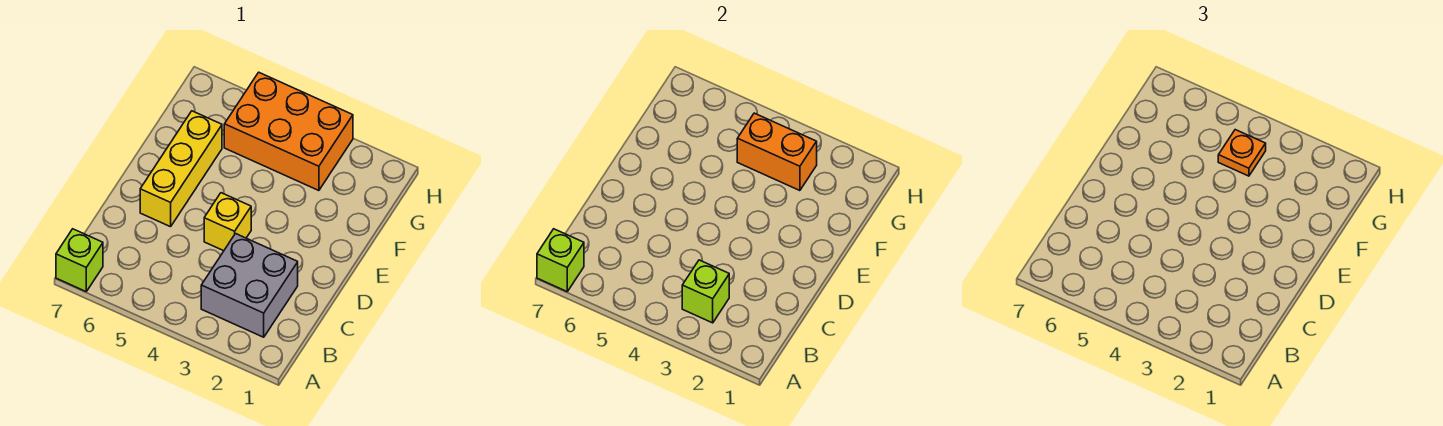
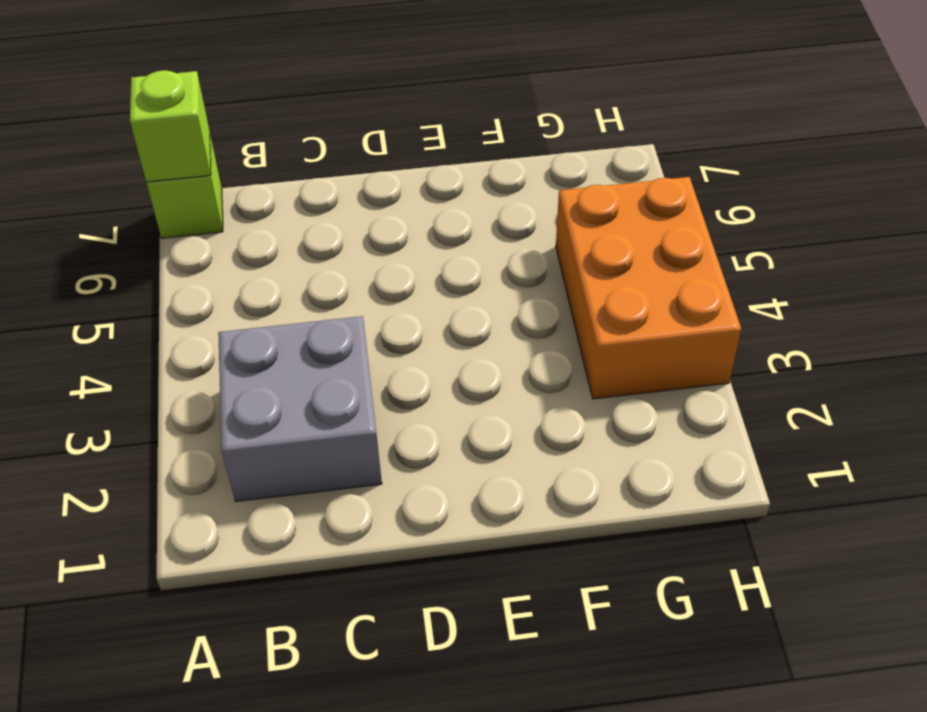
none -> yellow 1x1 brick [204,193,251,251]
none -> yellow 1x3 brick [140,111,222,227]

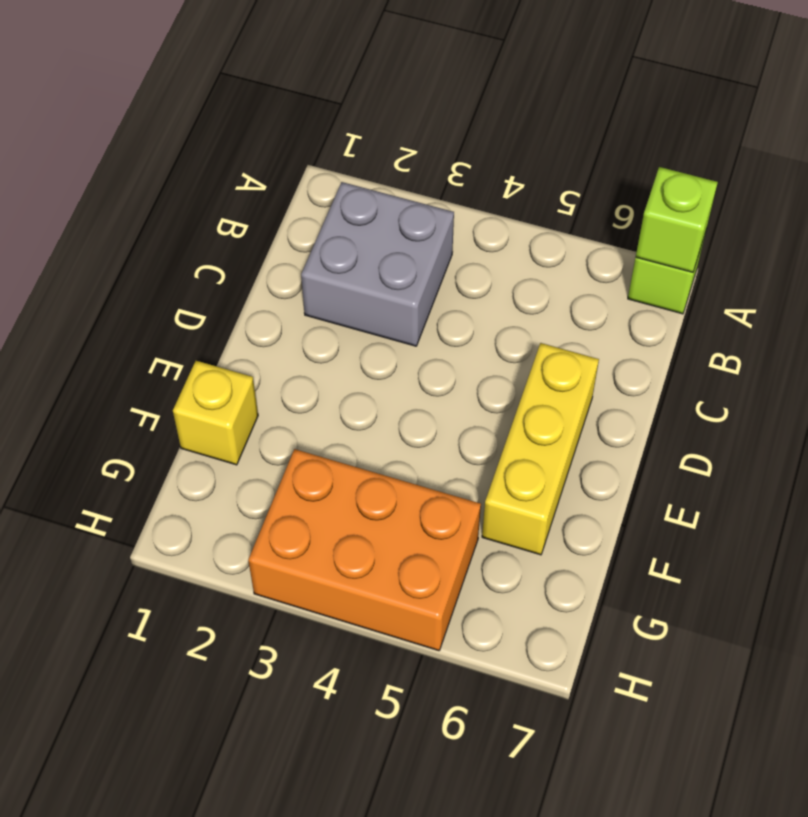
yellow 1x1 brick [173,361,258,465] -> yellow 1x1 brick moved to [204,193,251,251]
none -> lime 1x1 brick [682,260,729,323]
none -> orange 1x2 brick [737,113,817,191]

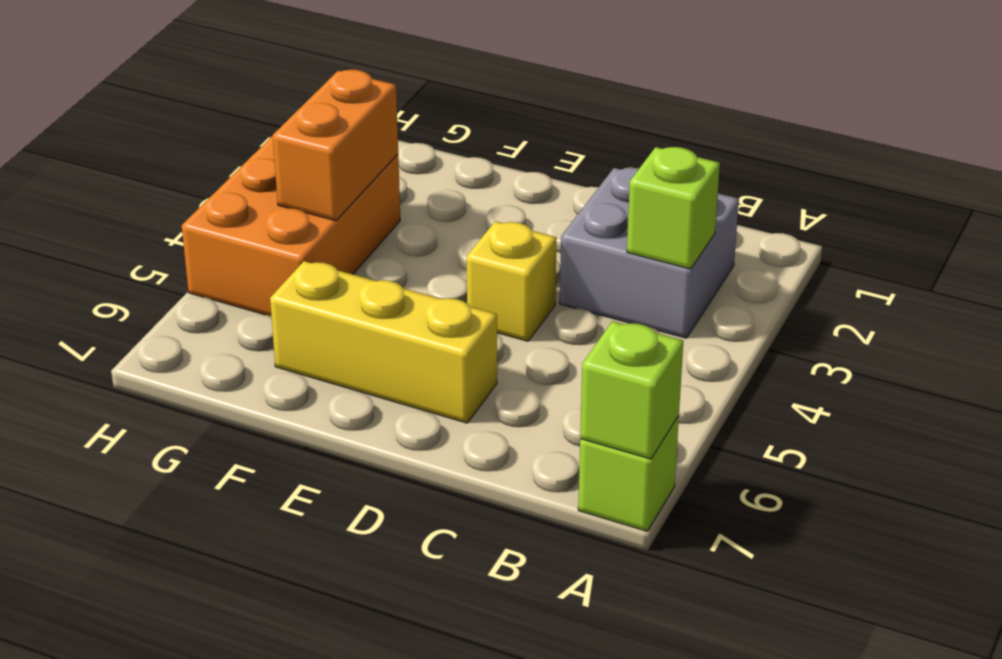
none -> orange 1x1 plate [1218,130,1266,176]

